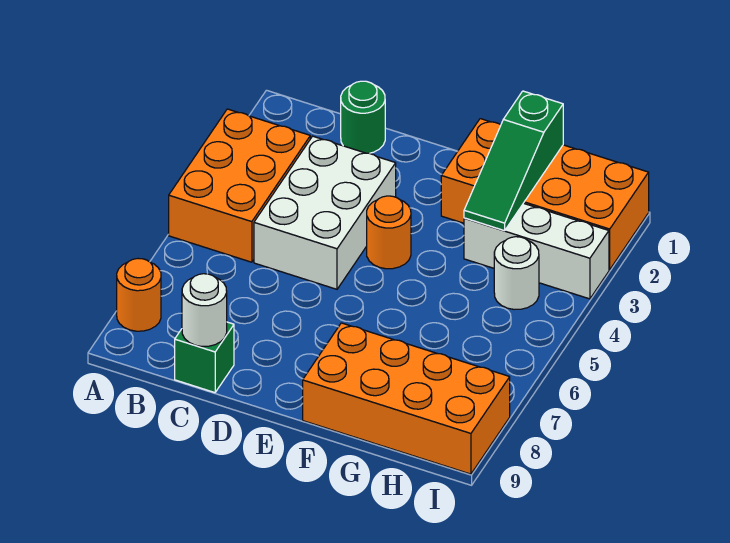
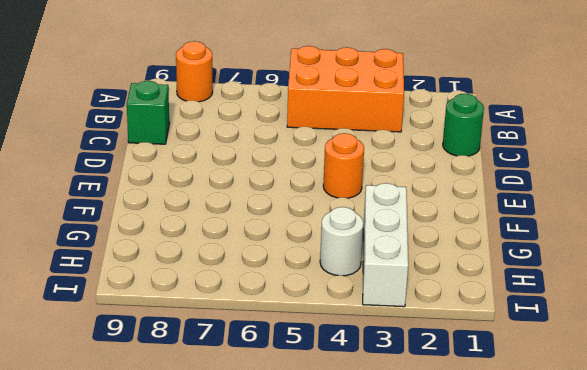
none -> white 2x3 brick [254,136,396,289]
none -> orange 2x4 brick [441,119,649,270]
none -> orange 2x4 brick [303,323,510,474]

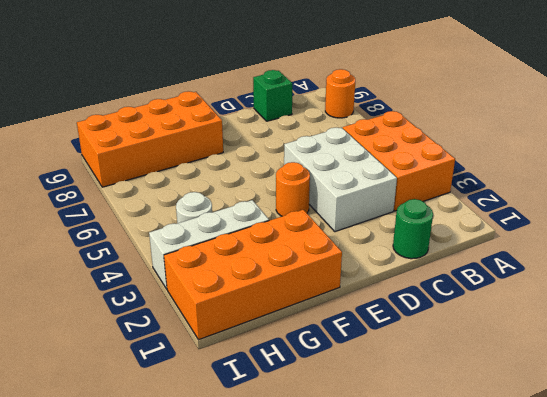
none -> white 1x1 round brick [182,274,227,347]
none -> green 1x3 slope [464,91,563,231]

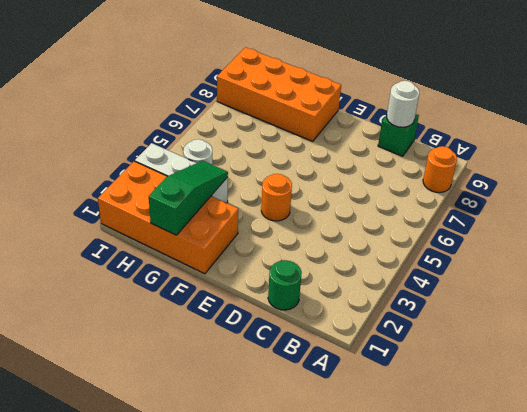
none -> orange 2x3 brick [169,109,310,262]
none -> white 2x3 brick [254,136,396,289]

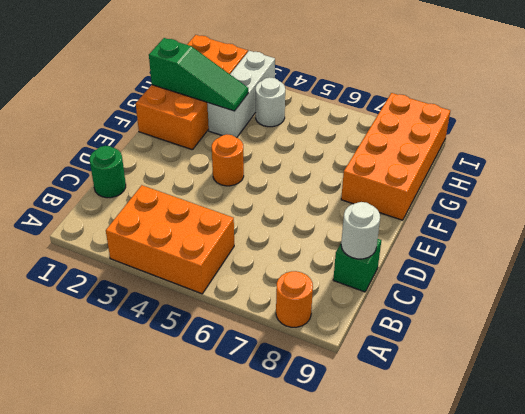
none -> white 2x3 brick [254,136,396,289]

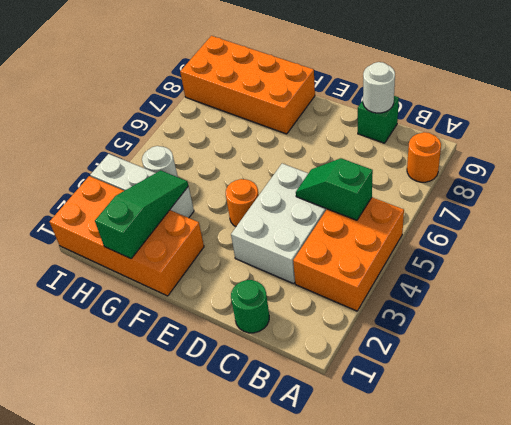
green 1x2 slope [296,158,373,220] -> none

